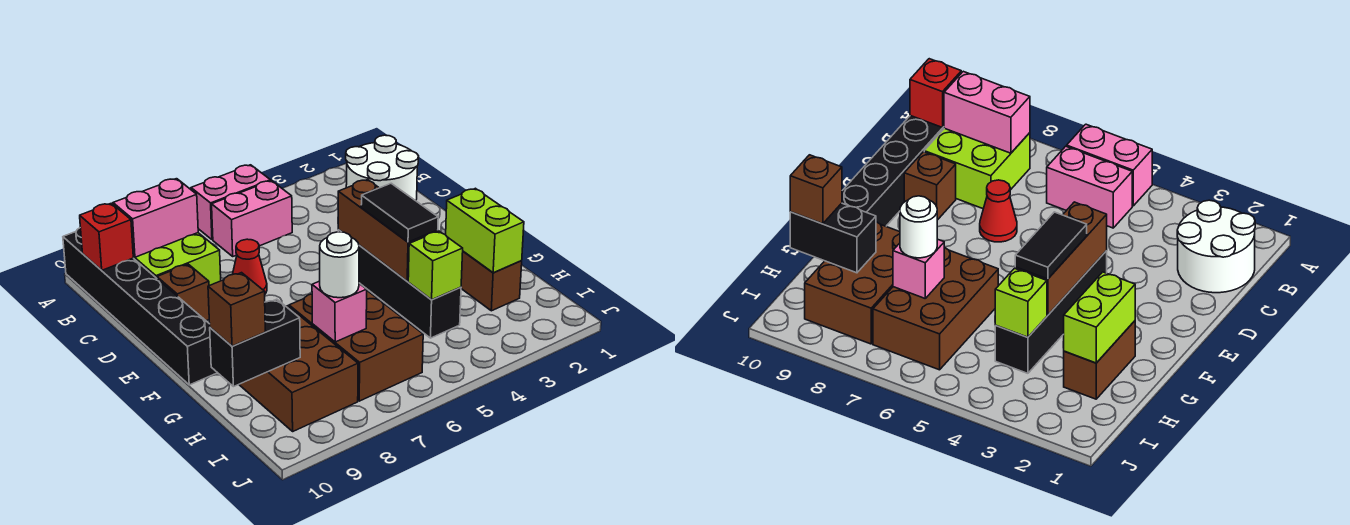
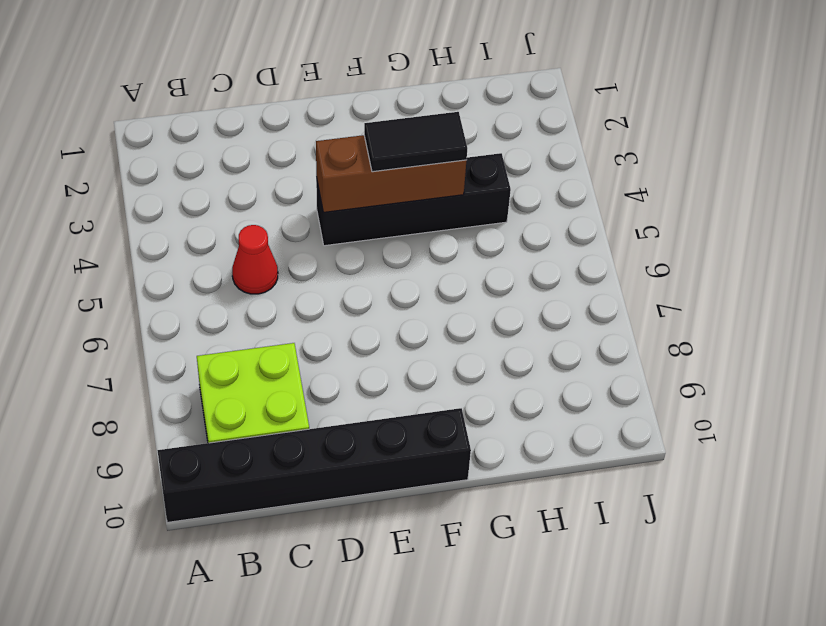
red 1x1 cone [232,225,278,294] -> red 1x1 cone moved to [232,239,267,294]
none -> pink 1x2 brick [191,165,271,240]
none -> white 2x2 round brick [346,135,419,201]
none -> pink 1x2 brick [212,181,292,256]

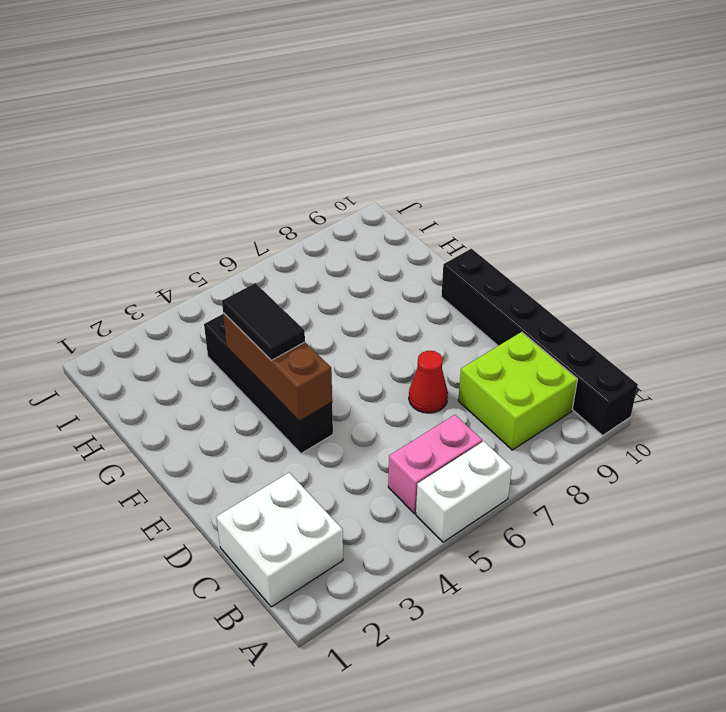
white 1x2 brick [416,441,512,542] -> pink 1x2 brick [191,165,271,240]
white 2x2 brick [216,473,343,607] -> white 2x2 round brick [346,135,419,201]
none -> brown 1x1 brick [157,264,209,321]
none -> brown 1x2 brick [461,251,522,311]
none -> brown 2x3 brick [289,291,423,401]

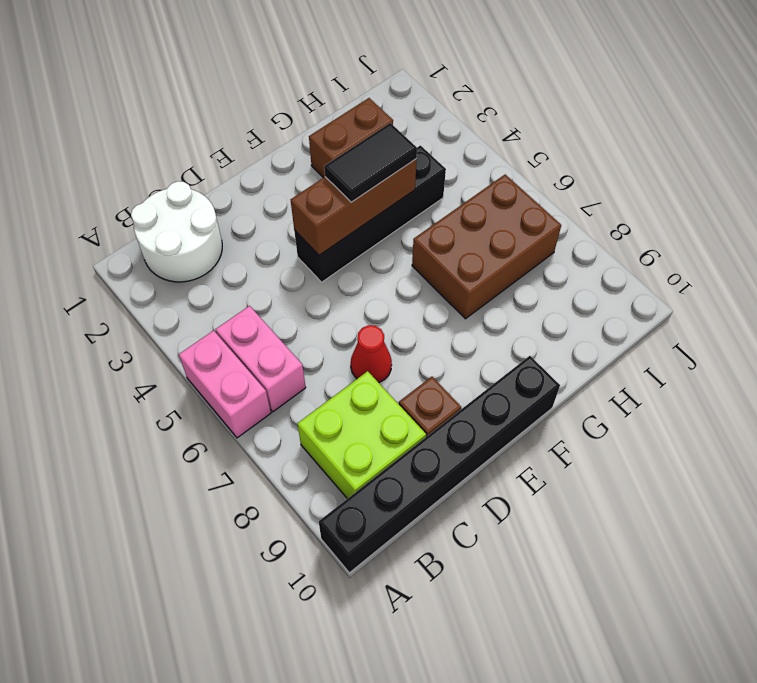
none -> brown 2x3 brick [239,306,358,431]
none -> pink 1x2 brick [113,179,198,257]
none -> red 1x1 brick [80,203,133,270]

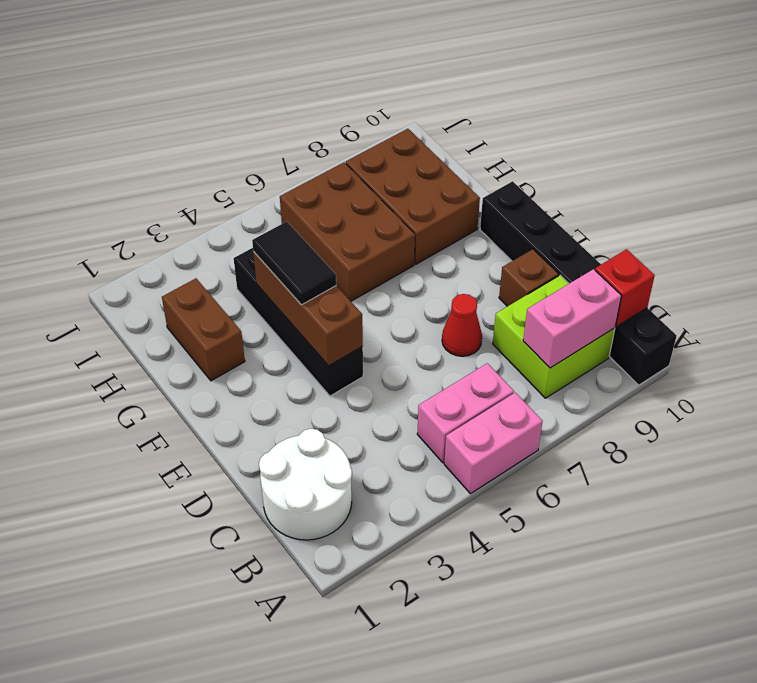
none -> lime 1x2 brick [446,188,524,273]
none -> lime 1x1 brick [408,231,463,300]
none -> pink 1x1 brick [312,281,367,342]

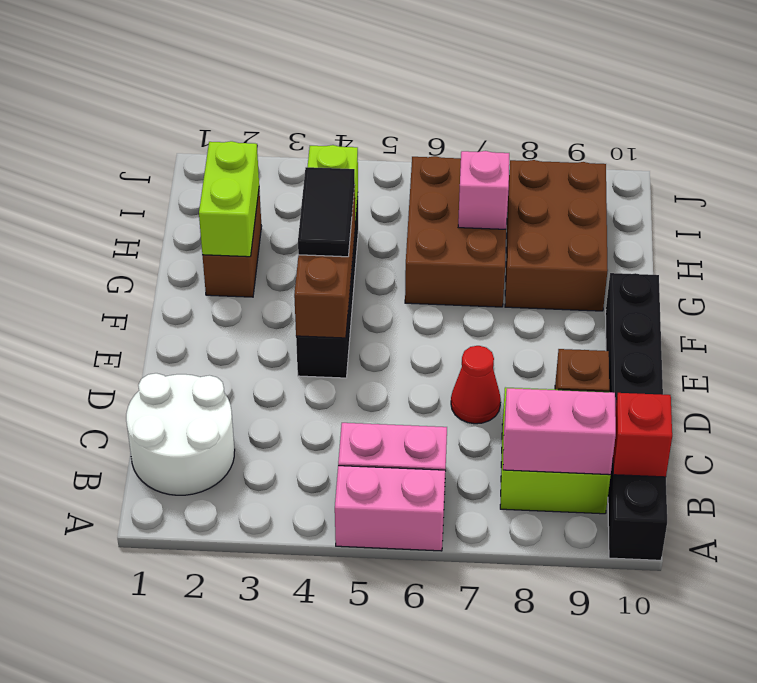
none -> black 1x2 brick [210,299,300,387]
none -> white 1x1 round brick [320,232,359,298]
none -> brown 1x1 brick [208,273,265,346]

